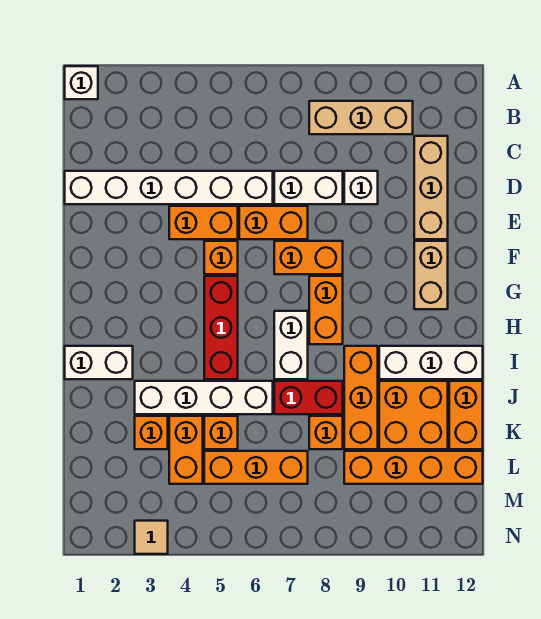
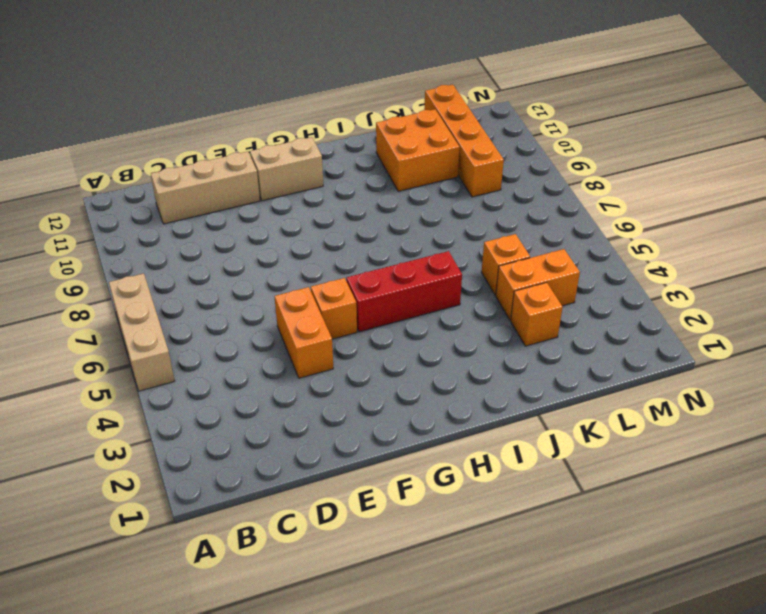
tan 1x3 brick [109,273,175,391] -> tan 1x3 brick moved to [309,101,413,134]
none -> white 1x1 brick [65,66,98,99]
none -> white 1x6 brick [65,171,273,204]
none -> white 1x2 brick [274,171,343,204]

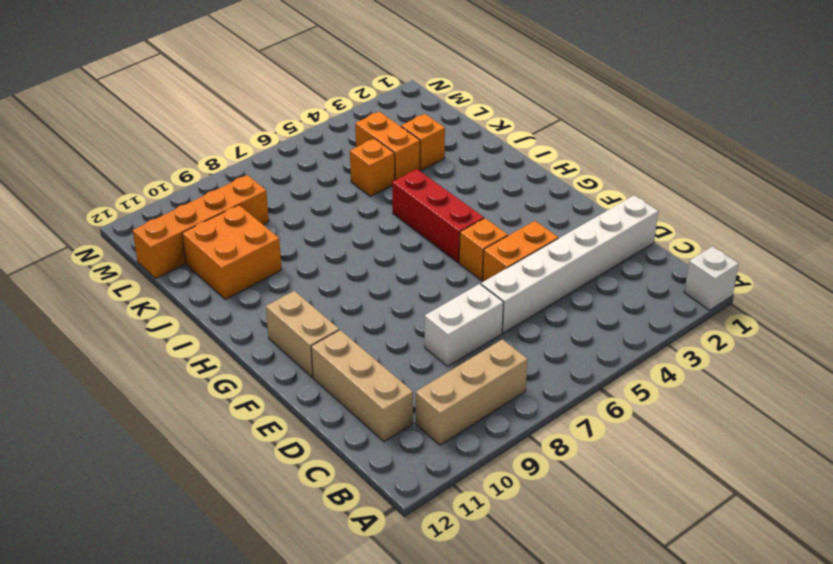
none -> white 1x1 brick [344,171,378,204]
none -> orange 1x2 brick [239,206,308,239]
none -> orange 1x2 brick [274,241,343,274]

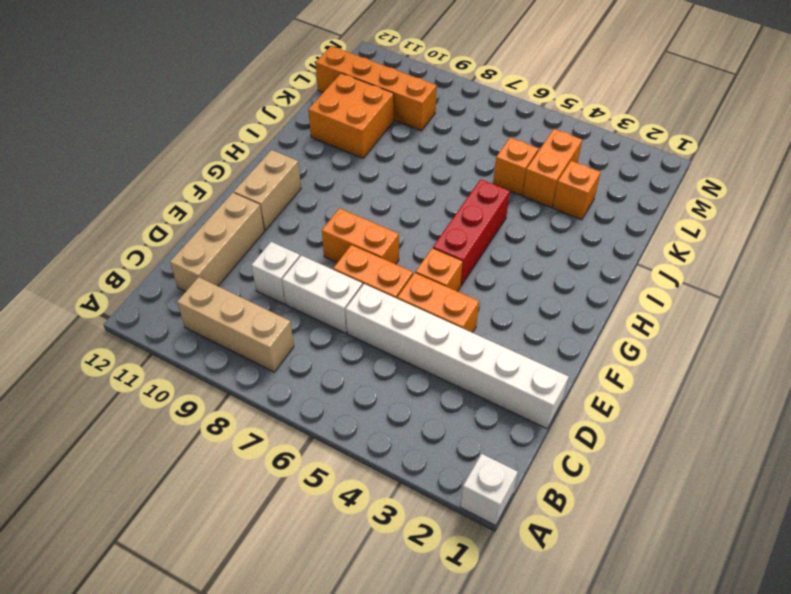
none -> orange 1x2 brick [309,276,343,344]
none -> white 1x2 brick [274,311,308,379]
none -> white 1x2 brick [65,346,133,379]

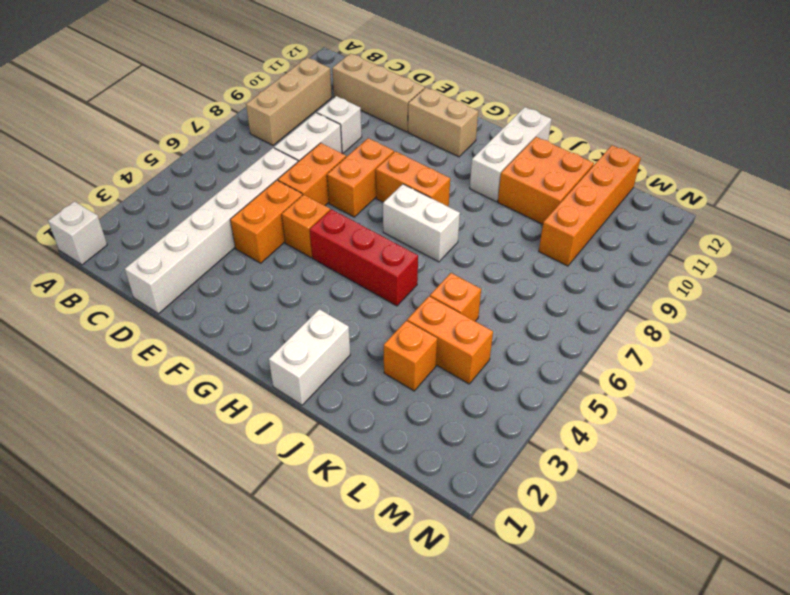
none -> orange 1x3 brick [344,346,378,449]
none -> white 1x4 brick [135,381,273,414]
none -> red 1x2 brick [274,381,343,414]

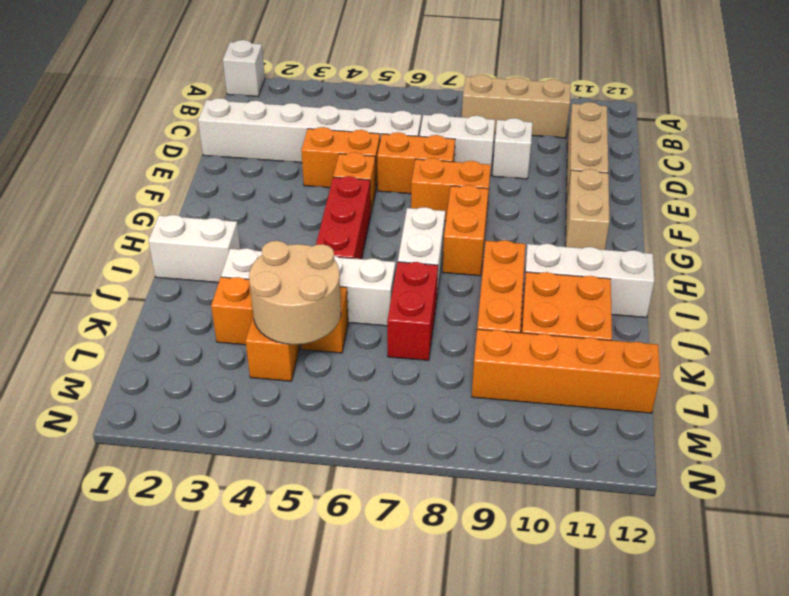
red 1x2 brick [387,262,438,361] -> red 1x2 brick turned to [274,381,343,414]
tan 2x2 round brick [249,241,341,345] -> none
none -> orange 1x2 brick [449,381,483,449]
none -> orange 1x1 brick [309,416,343,449]
none -> orange 1x3 brick [204,451,308,484]

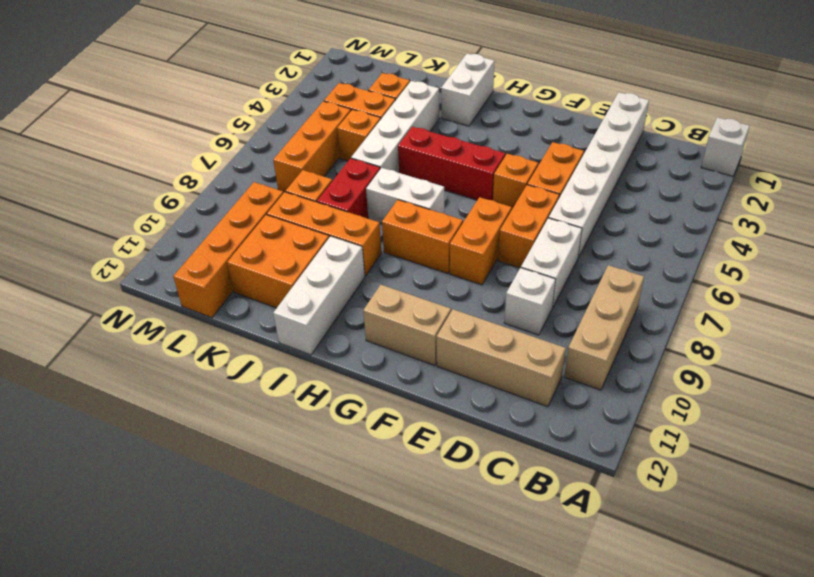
none -> orange 1x2 brick [449,381,483,449]
none -> tan 1x1 tile [135,521,168,554]

